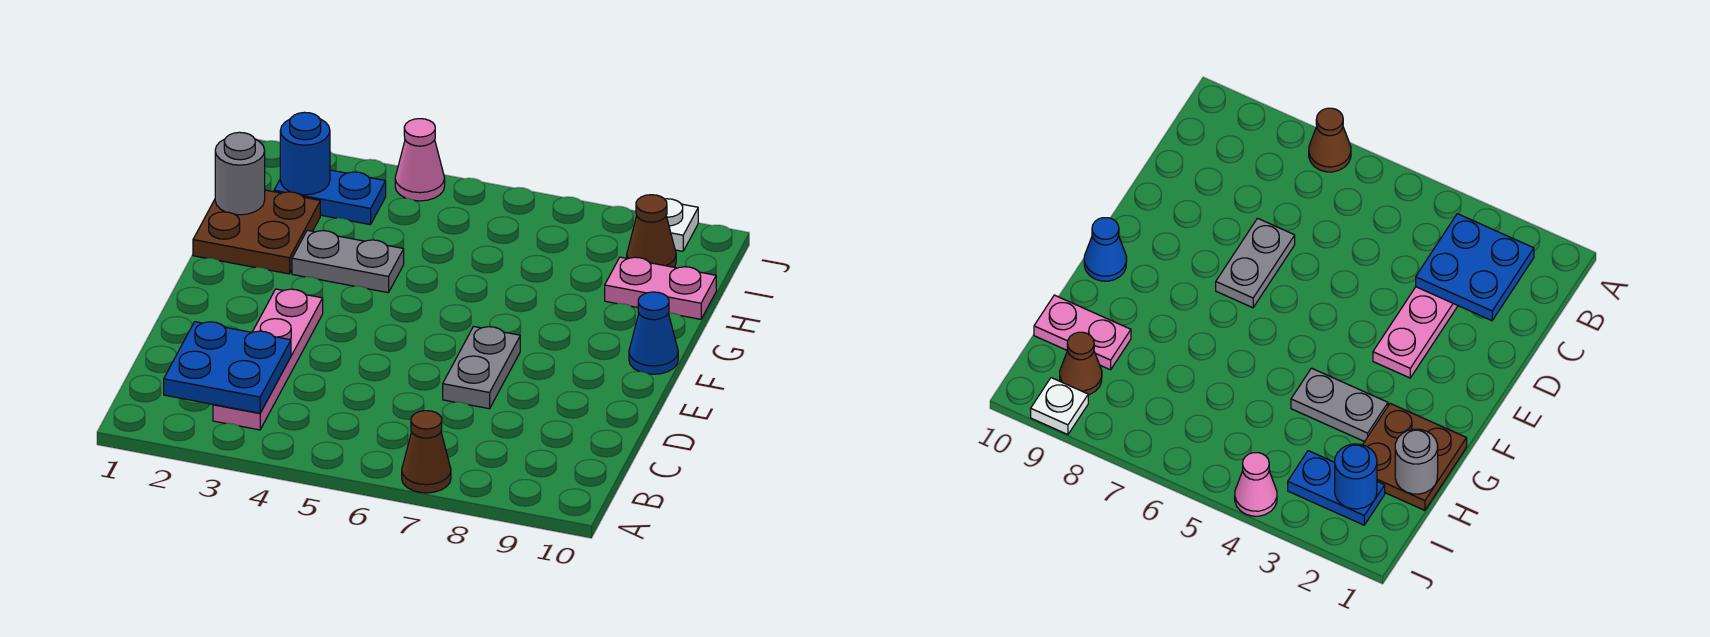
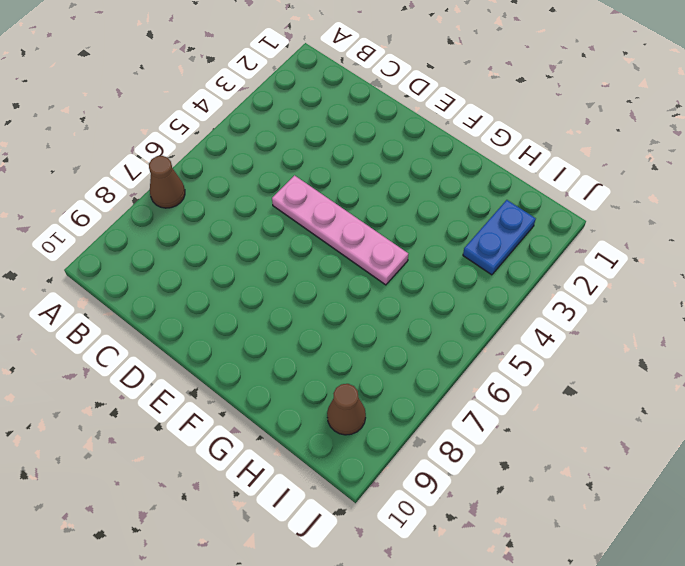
pink 1x4 plate [272,175,408,285] -> pink 1x4 plate moved to [213,289,323,430]
none -> grey 1x2 plate [443,326,520,409]
none -> blue 1x1 cone [629,292,678,374]
none -> brown 2x2 plate [193,190,320,274]

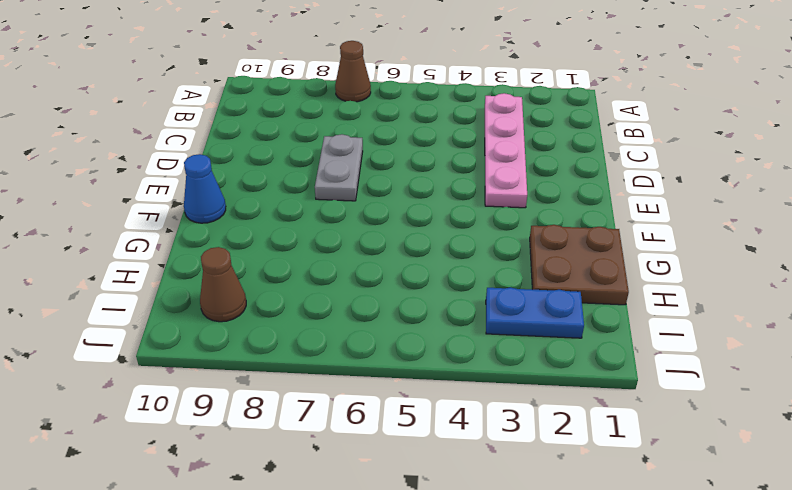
none -> grey 1x2 plate [292,230,404,293]
none -> pink 1x2 plate [605,257,716,319]
none -> pink 1x1 cone [395,119,445,201]

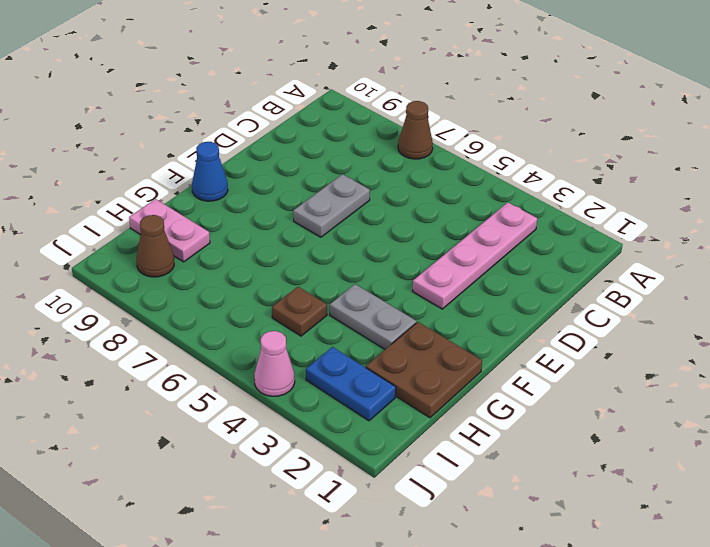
brown 1x1 plate [272,287,327,336] -> none
none -> white 1x1 plate [665,199,698,251]
none -> blue 2x2 plate [164,322,291,413]
none -> grey 1x1 round brick [215,132,265,215]

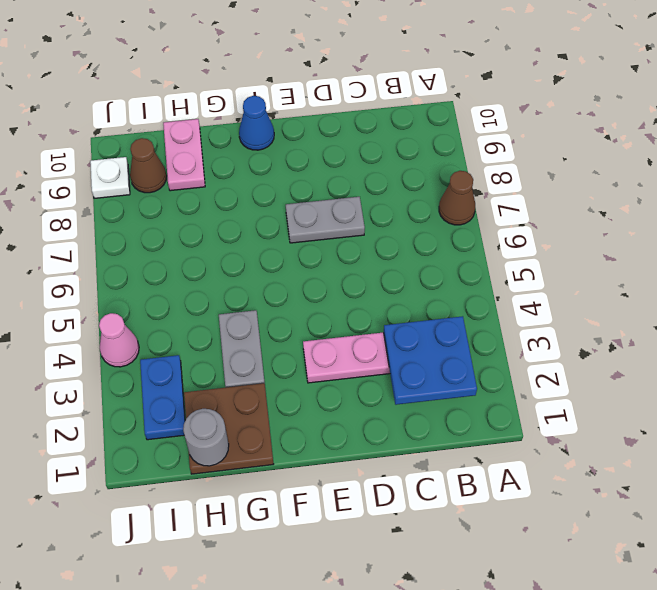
none -> blue 1x1 round brick [280,112,330,195]

